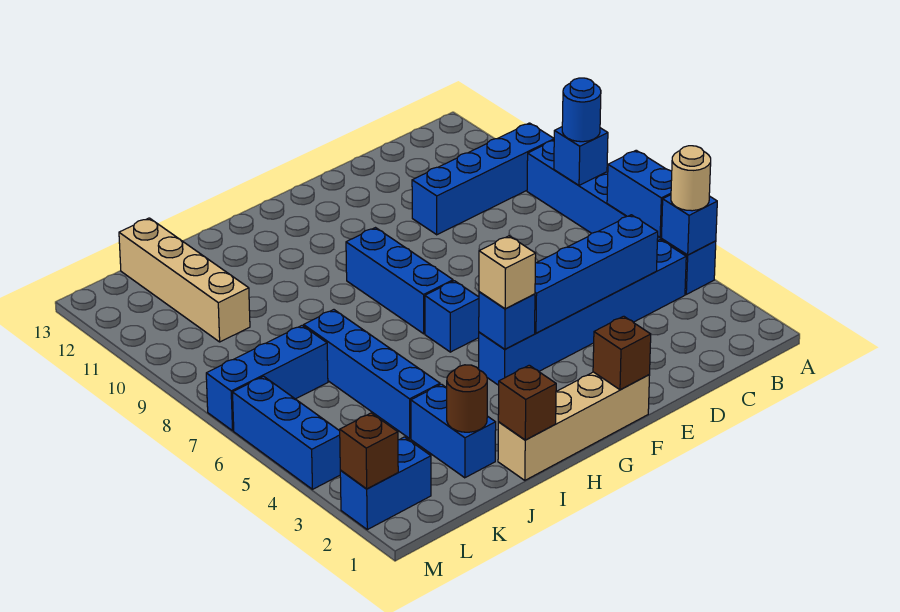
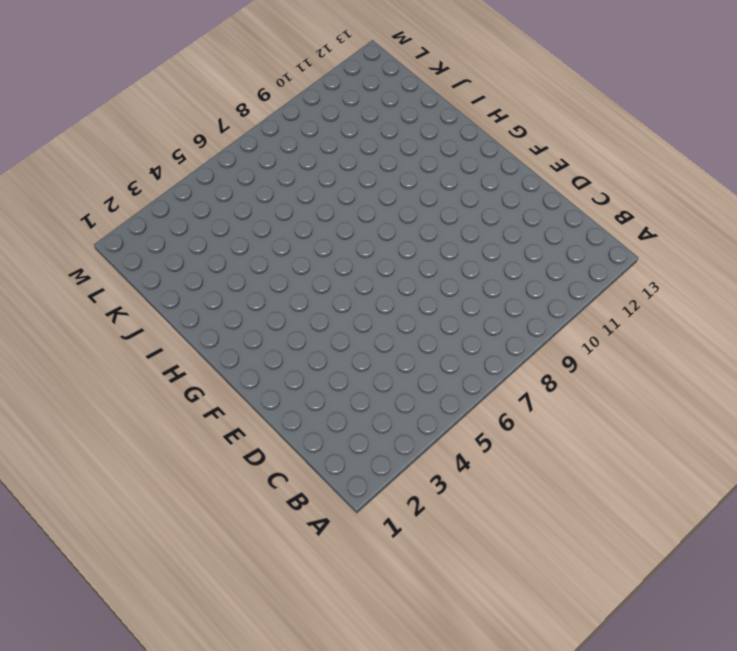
none -> blue 1x6 brick [527,140,716,294]
none -> blue 1x4 brick [412,123,554,235]
none -> blue 1x6 brick [479,240,686,385]

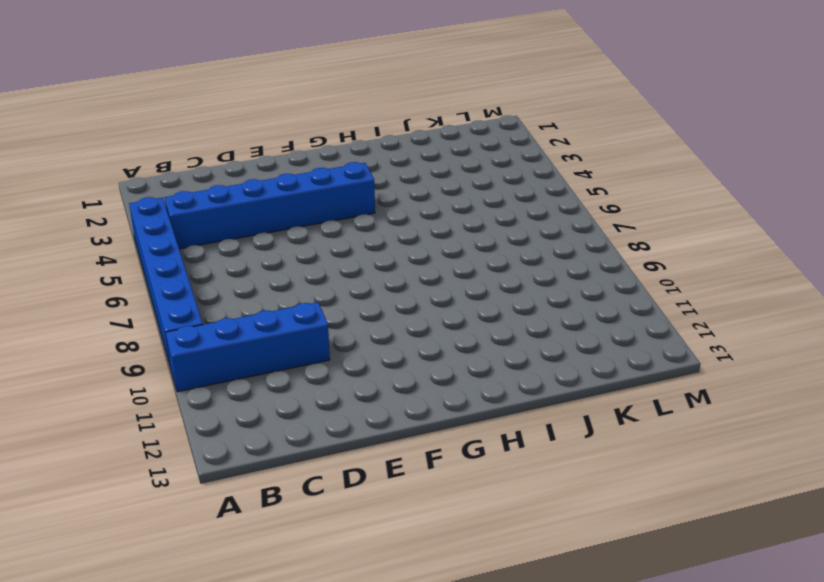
none -> tan 1x4 brick [498,372,650,480]
none -> blue 1x1 brick [425,281,479,352]
none -> blue 1x3 brick [346,228,453,334]

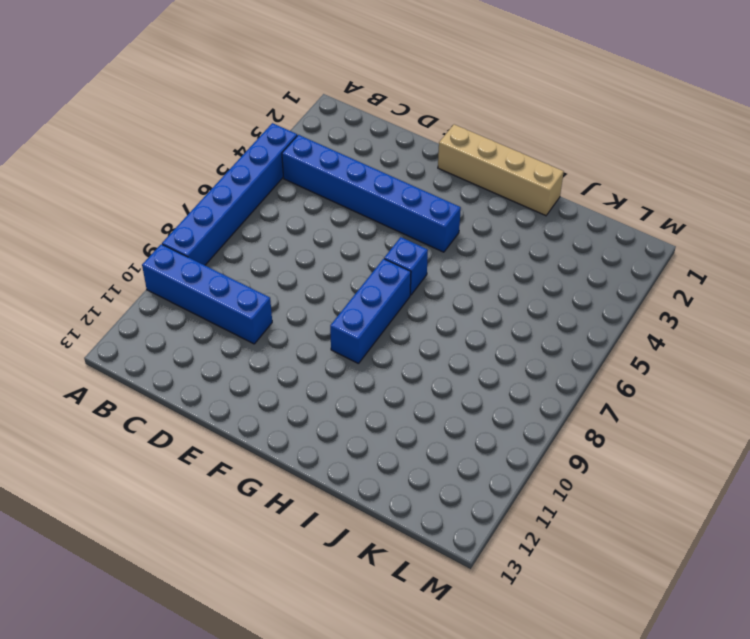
none -> blue 1x2 brick [411,384,496,478]
none -> blue 1x4 brick [304,310,440,439]
none -> blue 1x3 brick [206,326,328,431]

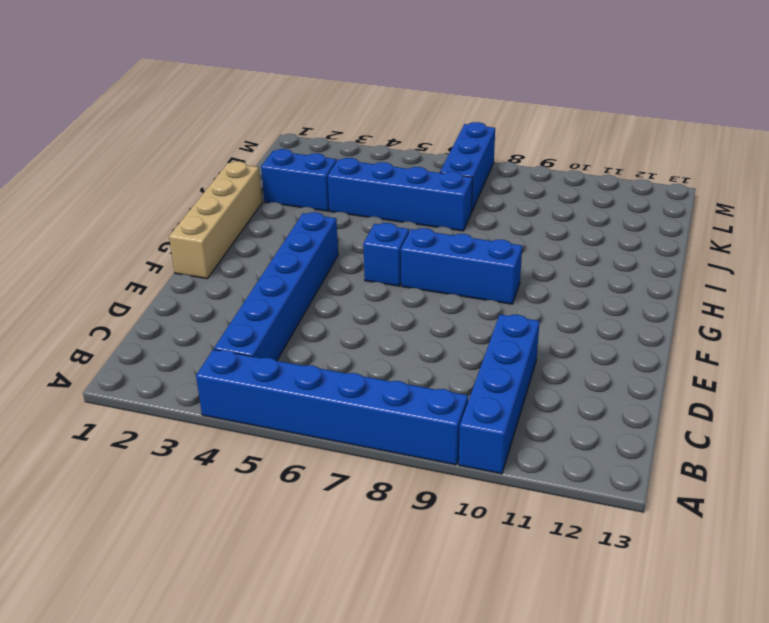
none -> tan 1x4 brick [119,218,250,342]
none -> blue 1x2 brick [340,437,431,530]
none -> blue 1x3 brick [233,376,341,489]

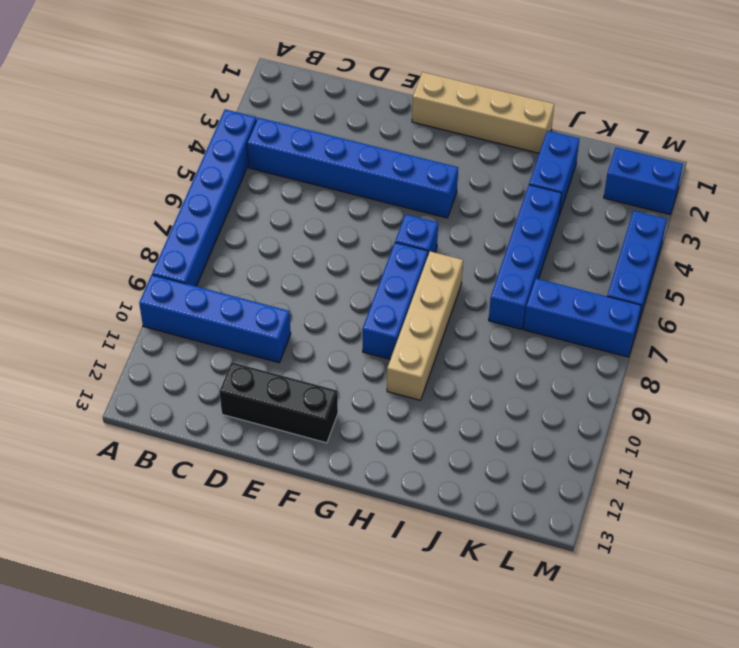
black 1x3 brick [219,362,338,443] -> none
tan 1x4 brick [387,251,463,400] -> tan 1x4 brick moved to [119,218,250,342]
none -> blue 1x1 brick [661,195,717,255]
none -> blue 1x2 brick [607,150,672,237]
none -> blue 1x1 brick [554,127,608,185]

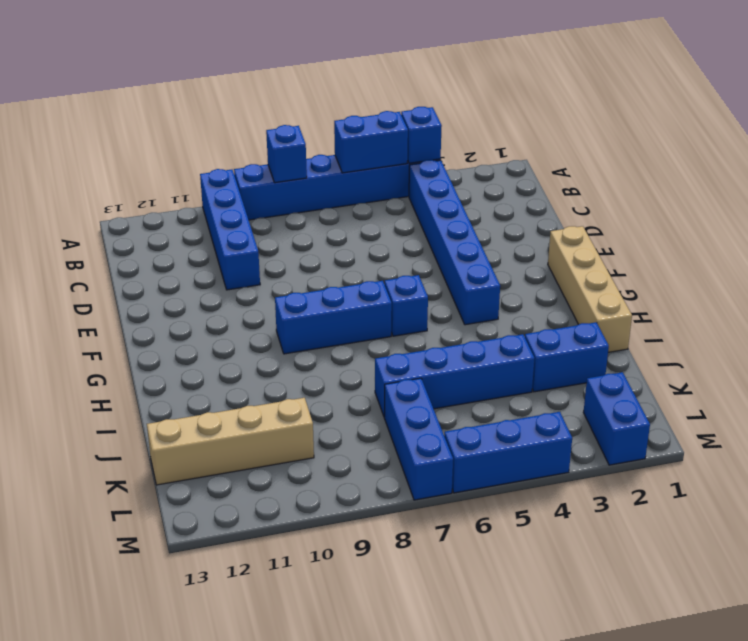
none -> blue 1x4 brick [535,215,658,333]
none -> brown 1x1 brick [593,316,651,390]
none -> blue 1x1 brick [479,292,535,349]

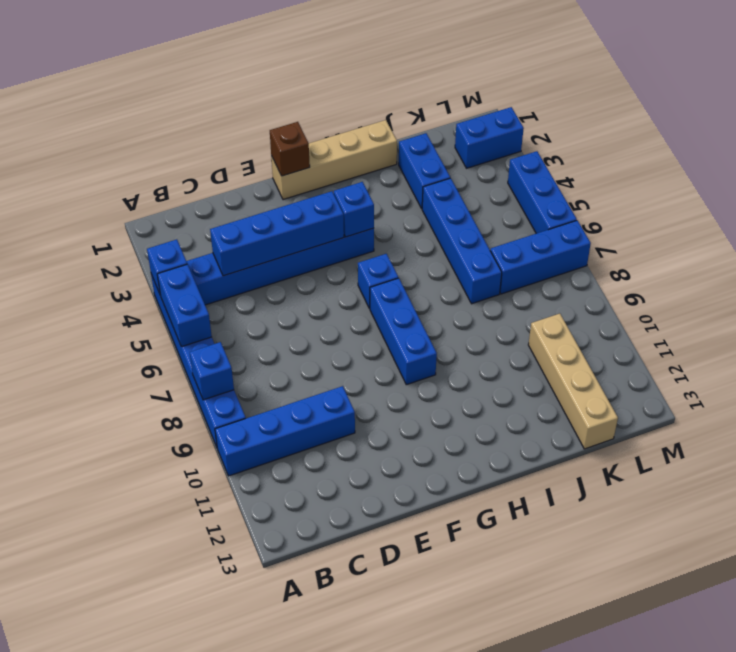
none -> brown 1x1 brick [498,365,556,440]
none -> brown 1x1 round brick [447,365,487,432]
none -> brown 1x1 brick [340,413,398,489]

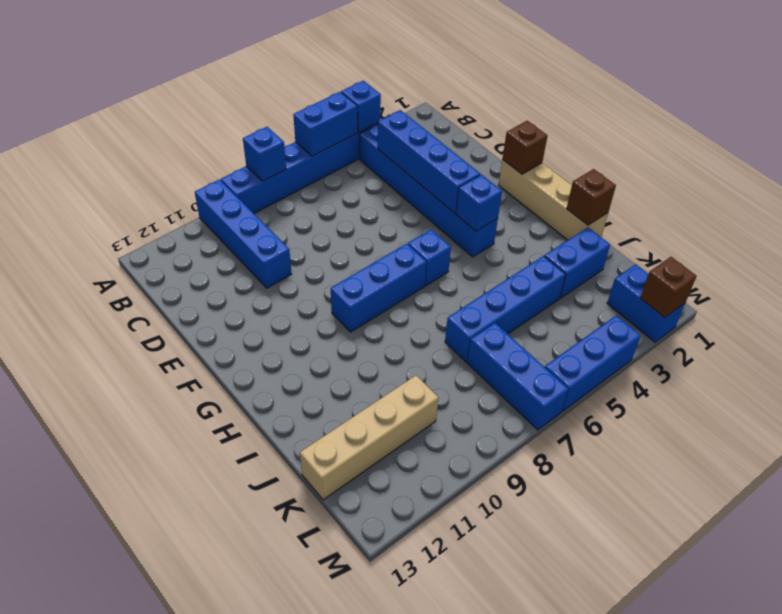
none -> brown 1x1 round brick [447,365,487,432]
none -> tan 1x1 round brick [671,146,711,211]
none -> blue 1x1 round brick [562,78,601,142]

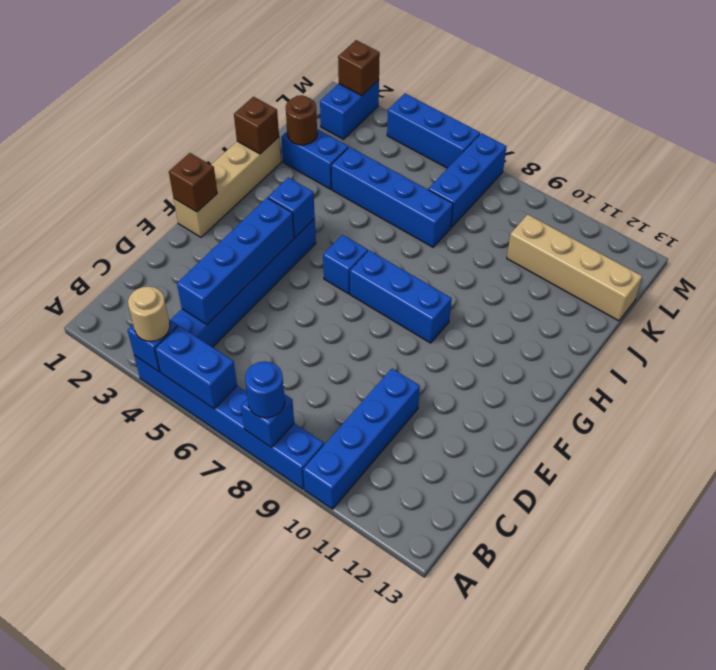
none -> tan 1x1 brick [479,236,536,309]

